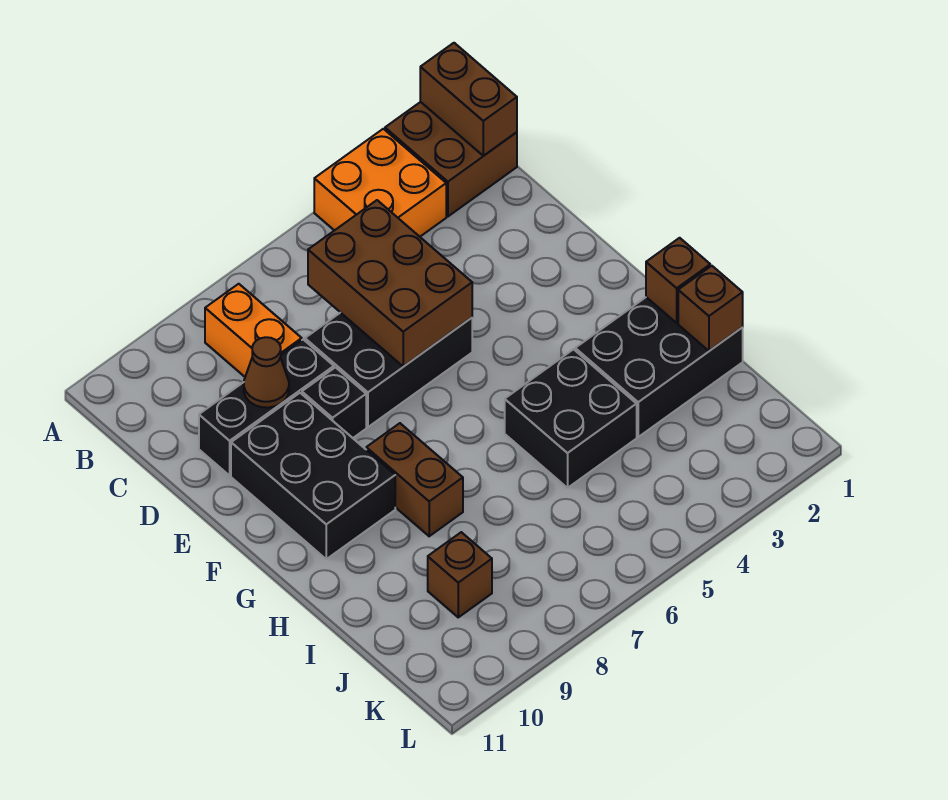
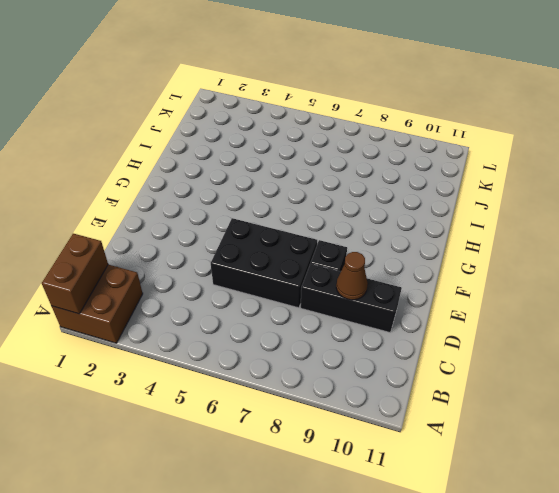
none -> orange 2x2 brick [314,129,446,237]
none -> orange 1x2 brick [205,284,302,377]
none -> black 2x3 brick [231,393,395,559]

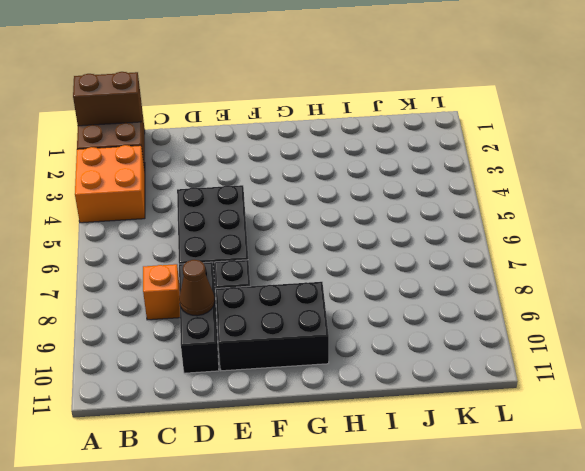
orange 1x1 brick [143,264,180,320] -> orange 1x2 brick [205,284,302,377]
none -> brown 1x2 brick [366,423,463,536]
none -> black 2x3 brick [575,297,743,437]
none -> black 2x2 brick [505,349,637,488]

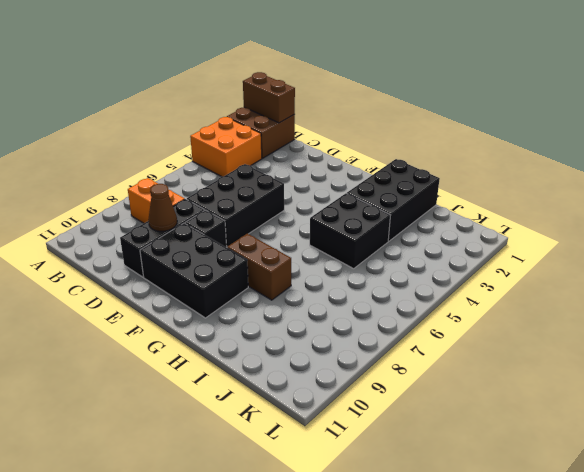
none -> brown 1x1 brick [428,532,492,617]
none -> brown 2x3 brick [308,200,472,367]
none -> brown 1x1 brick [646,238,710,323]

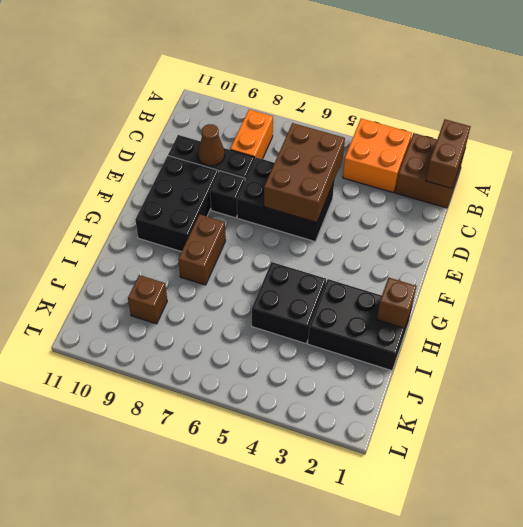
none -> brown 1x1 brick [678,266,743,351]

